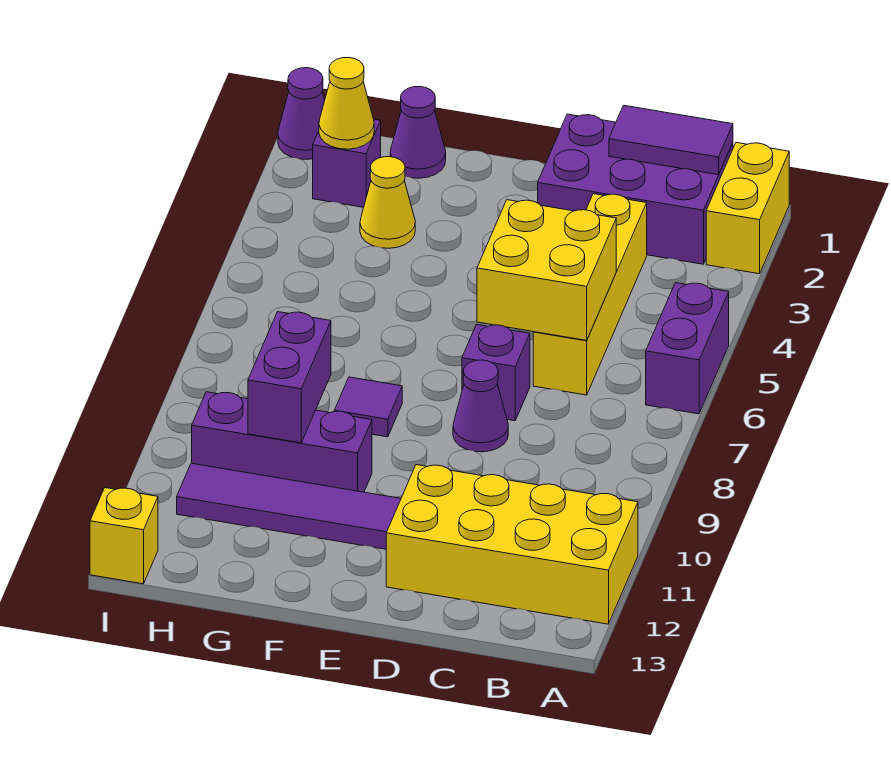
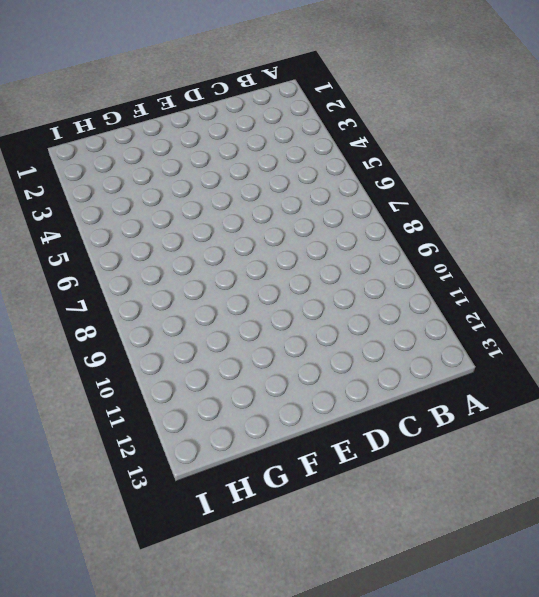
none -> yellow 1x2 brick [706,143,789,274]
none -> purple 1x2 brick [646,283,729,414]
none -> yellow 2x4 brick [386,465,638,624]

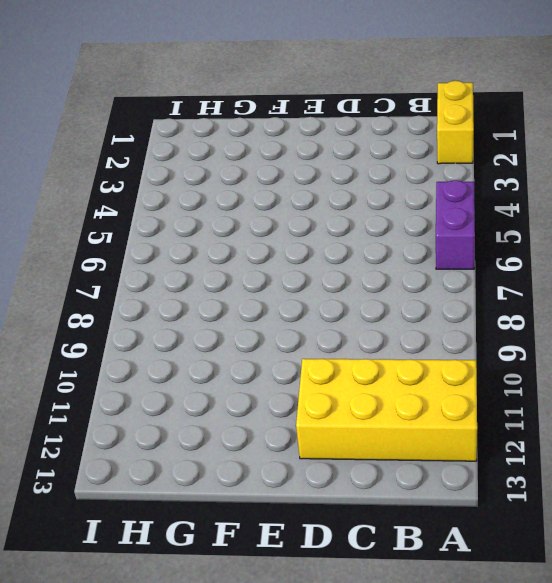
none -> purple 2x3 brick [538,114,733,264]
none -> yellow 1x4 brick [533,194,647,395]
none -> purple 1x1 brick [462,324,530,421]

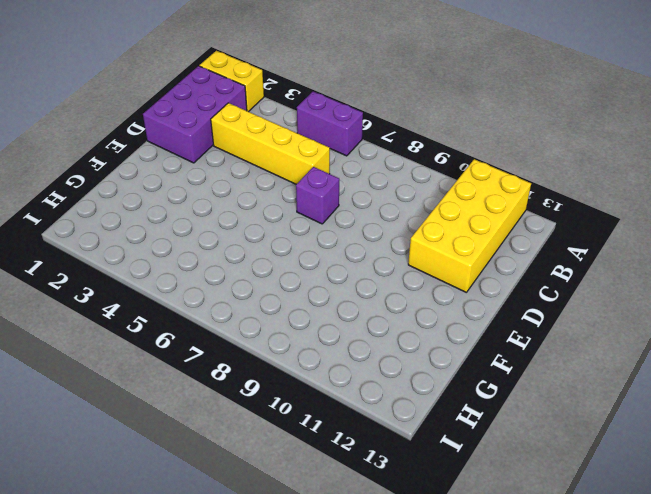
none -> purple 1x1 cone [453,360,508,452]
none -> purple 1x4 tile [177,463,401,549]
none -> purple 1x1 tile [334,377,402,437]

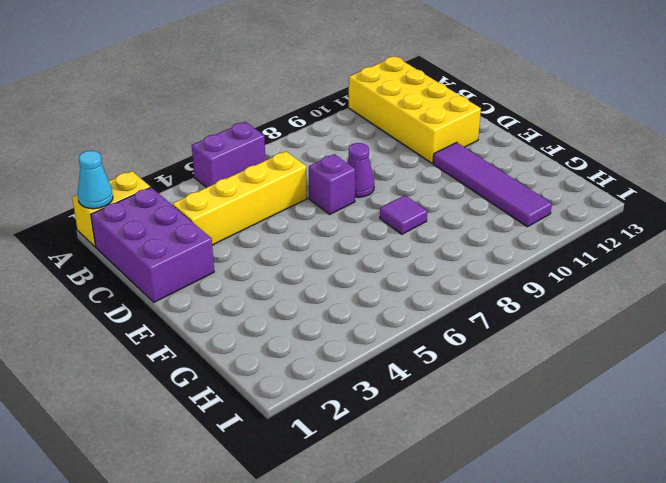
cyan 1x1 cone [78,151,113,209] -> none
none -> purple 1x3 brick [192,392,372,492]
none -> purple 1x1 cone [390,87,446,178]
none -> yellow 1x1 cone [360,157,415,248]

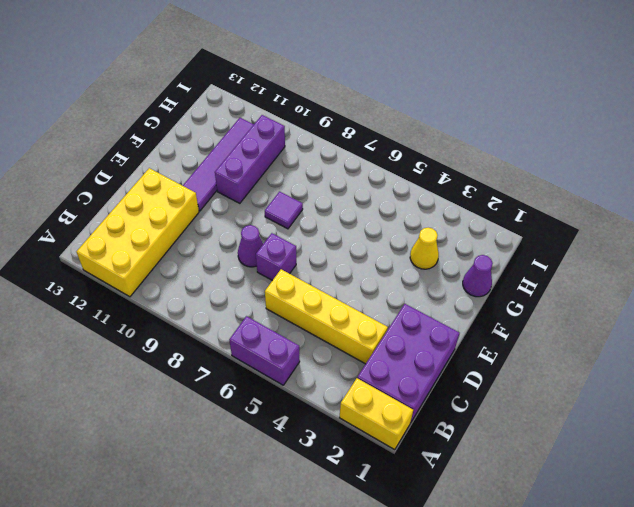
none -> purple 1x1 brick [313,119,381,207]
none -> purple 1x1 cone [278,68,325,159]
none -> yellow 1x1 brick [90,488,158,584]

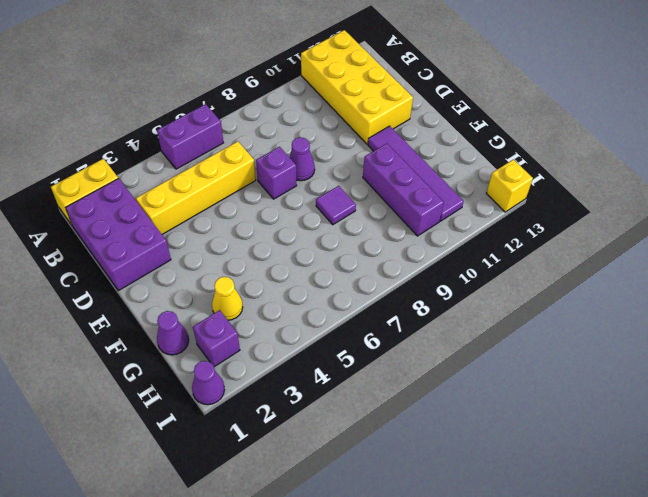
none -> purple 1x2 tile [609,105,733,175]
none -> yellow 2x2 brick [477,200,616,340]
none -> purple 1x2 brick [248,312,331,443]

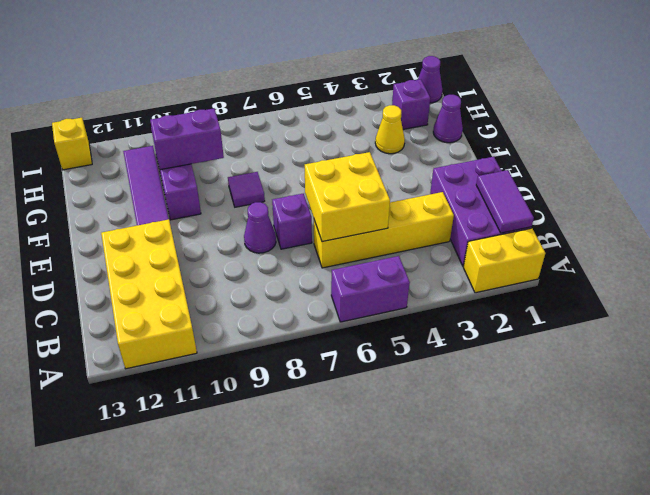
none -> yellow 1x1 cone [319,58,374,149]

